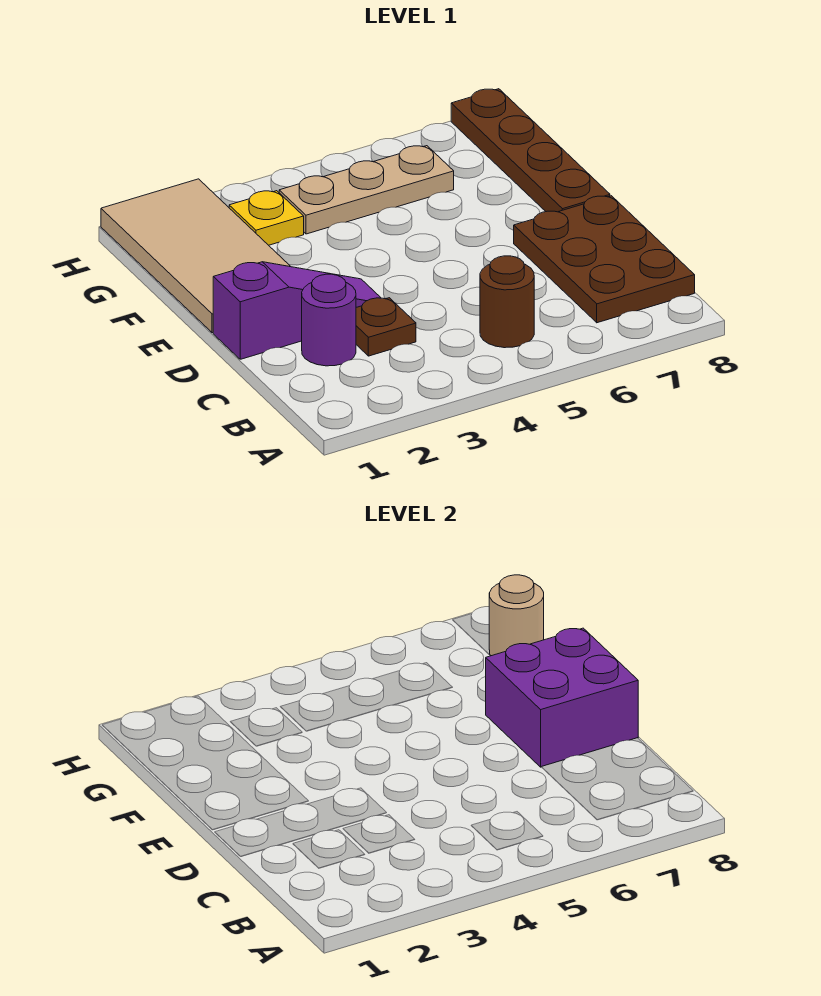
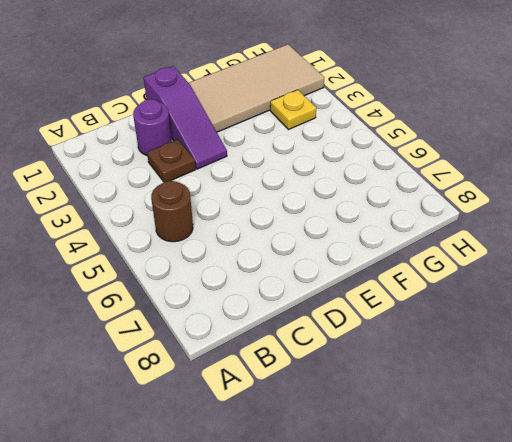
none -> brown 2x3 plate [514,196,695,323]
none -> brown 1x4 plate [451,89,610,212]

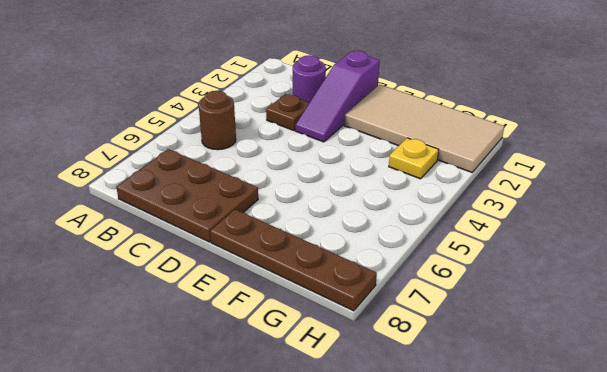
none -> tan 1x3 plate [279,146,454,234]
none -> purple 2x2 brick [486,628,638,767]

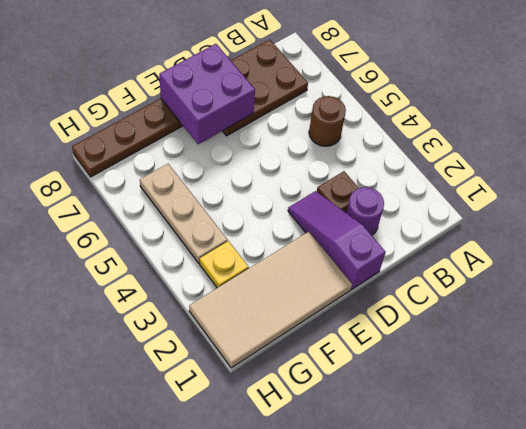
none -> tan 1x1 round brick [489,575,544,656]

